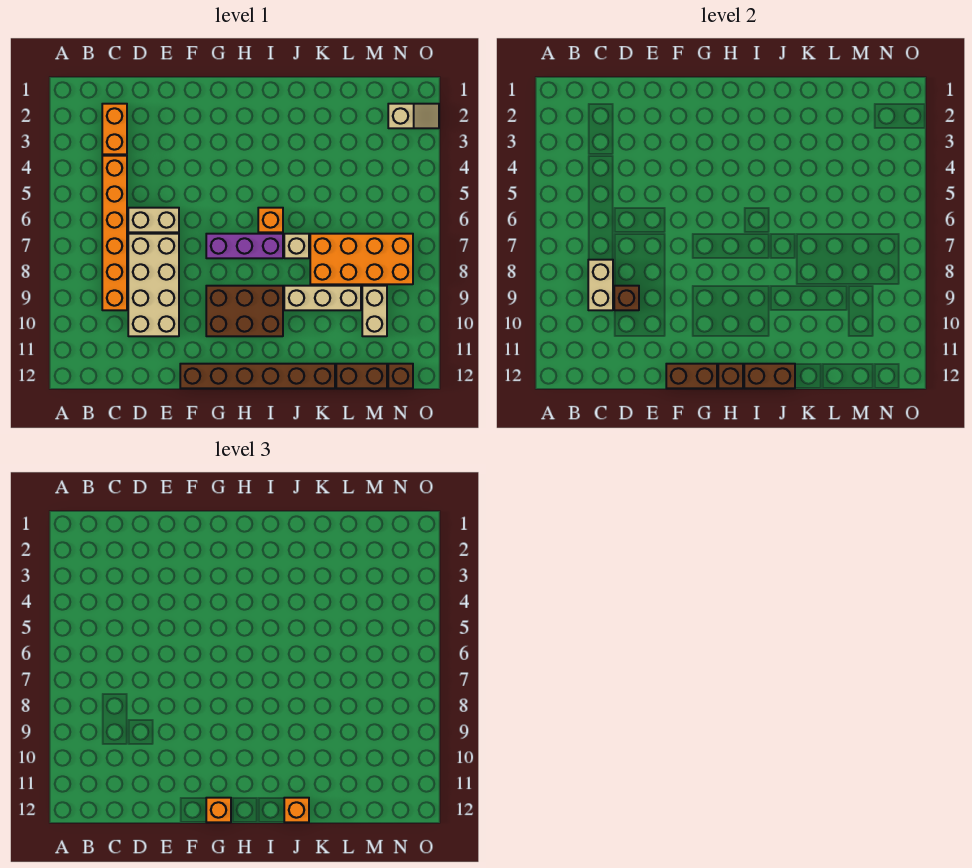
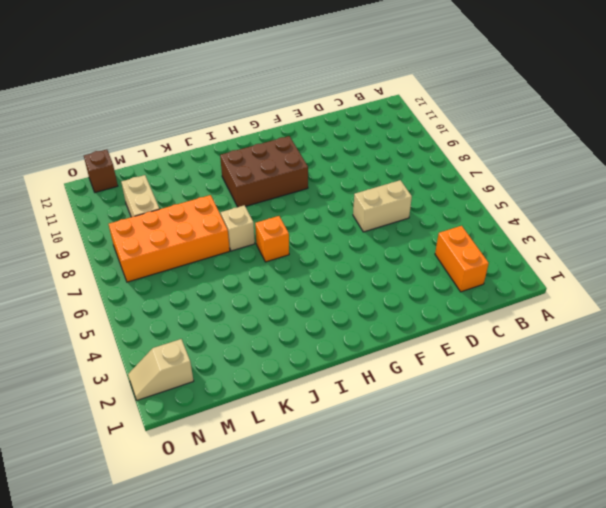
none -> orange 1x6 brick [102,156,127,310]
none -> tan 2x4 brick [128,234,179,336]
none -> brown 1x6 brick [180,364,335,388]

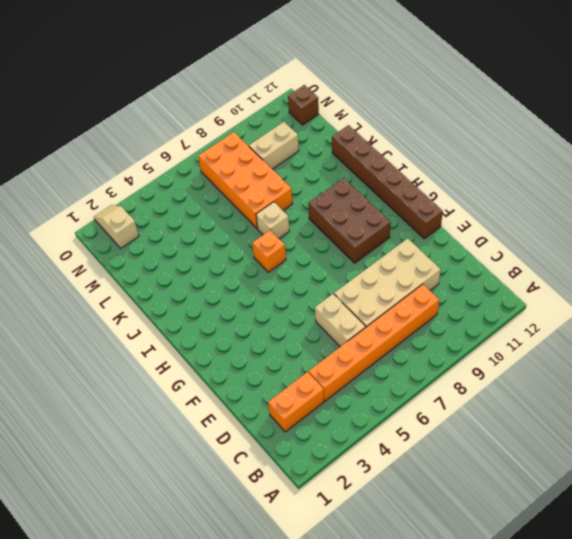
none -> purple 1x3 brick [206,234,283,258]
none -> tan 1x3 brick [284,286,361,310]
none -> brown 1x2 brick [336,364,387,388]

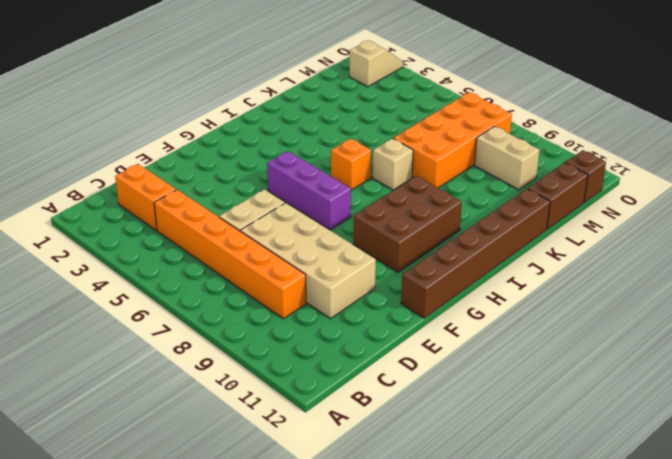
purple 1x3 brick [267,151,351,230] -> purple 1x3 brick turned to [206,234,283,258]
none -> tan 1x3 brick [284,286,361,310]
none -> tan 1x2 brick [588,260,613,310]
none -> brown 1x1 brick [614,286,639,310]

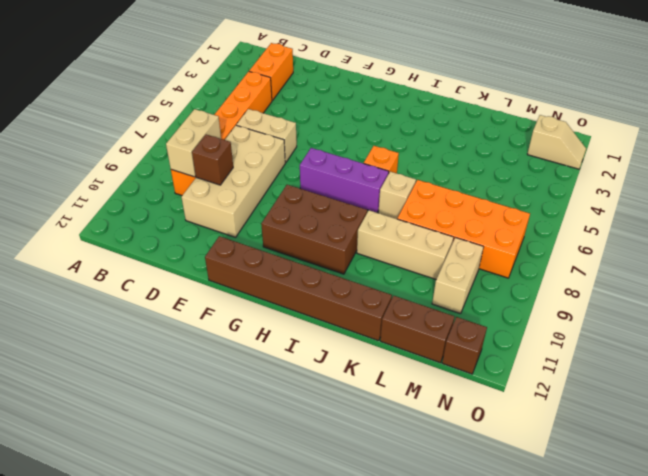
none -> brown 1x2 brick [666,364,717,388]
none -> brown 1x1 brick [718,364,743,388]
none -> brown 1x2 brick [744,364,795,388]

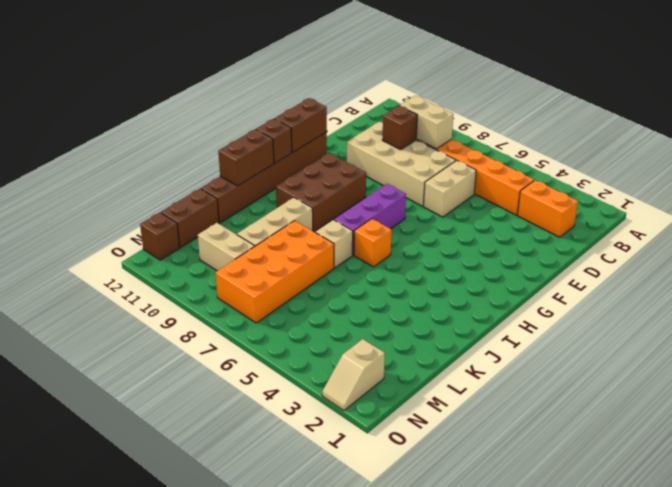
none -> orange 1x1 brick [206,798,231,822]
none -> orange 1x1 brick [284,798,309,822]

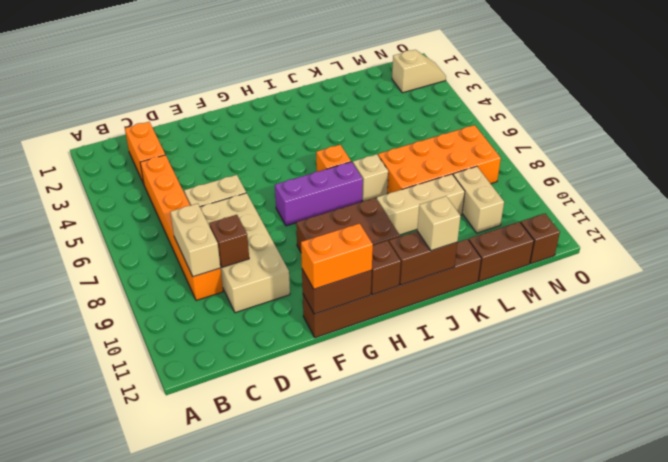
orange 1x2 brick [301,224,373,289] -> orange 1x1 brick [206,798,231,822]
tan 1x1 brick [417,196,461,251] -> orange 1x1 brick [284,798,309,822]

